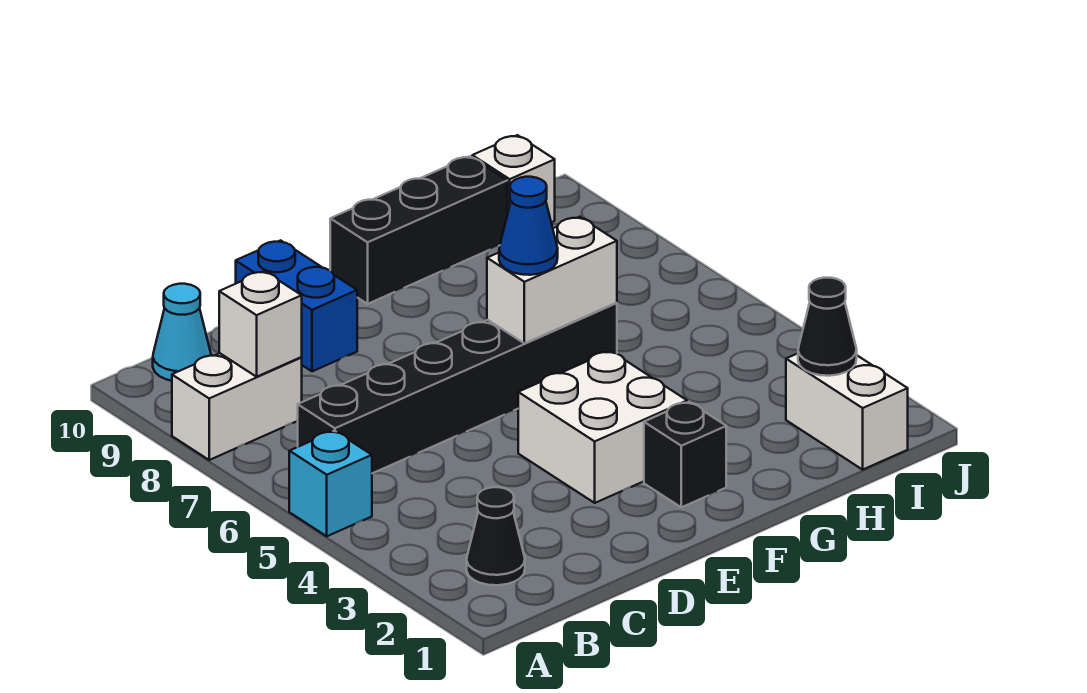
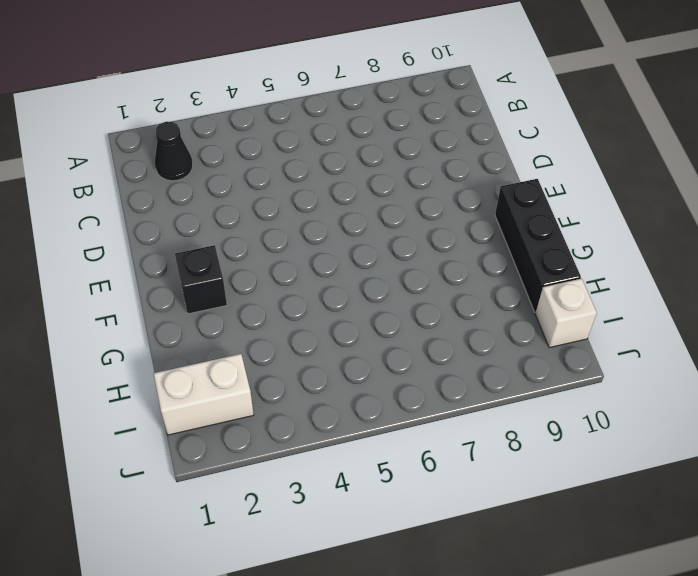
none -> cyan 1x1 brick [289,431,372,536]
none -> white 1x2 brick [172,353,302,460]
none -> black 1x6 brick [298,303,617,474]

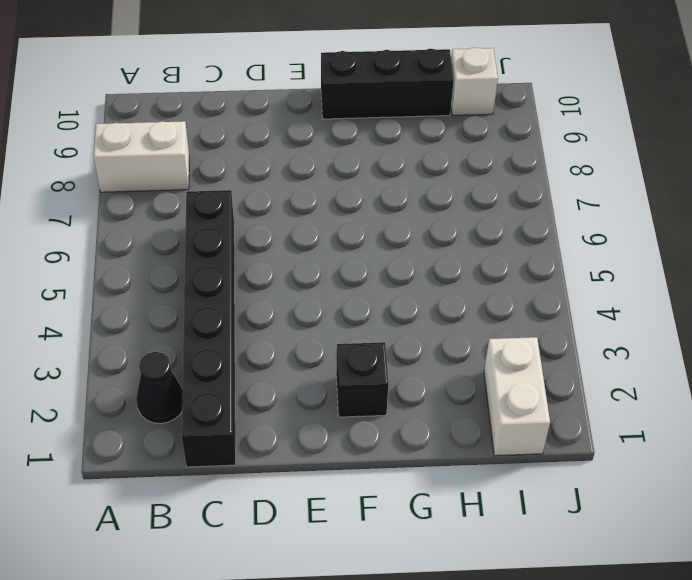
black 1x6 brick [182,190,236,467] -> black 1x6 brick turned to [298,303,617,474]
none -> cyan 1x1 brick [289,431,372,536]
none -> cyan 1x1 cone [153,284,211,381]
none -> blue 1x2 brick [236,240,357,371]

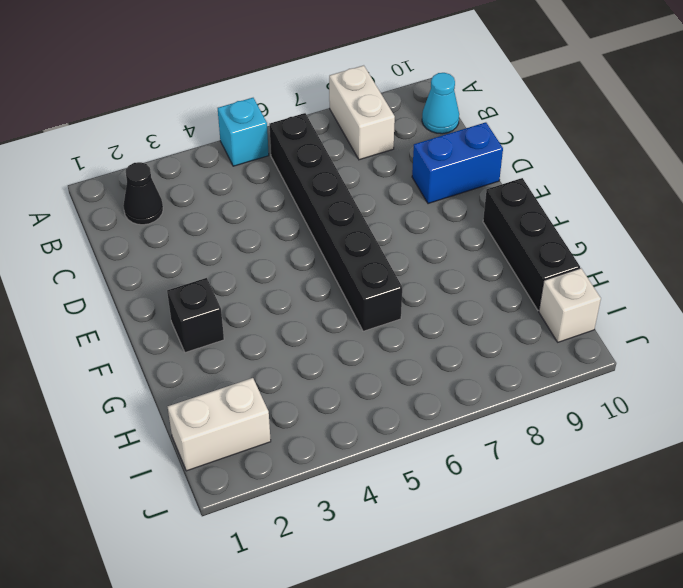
none -> white 2x2 brick [518,351,687,503]
none -> white 1x1 brick [219,271,302,377]
none -> white 1x2 brick [487,217,617,343]

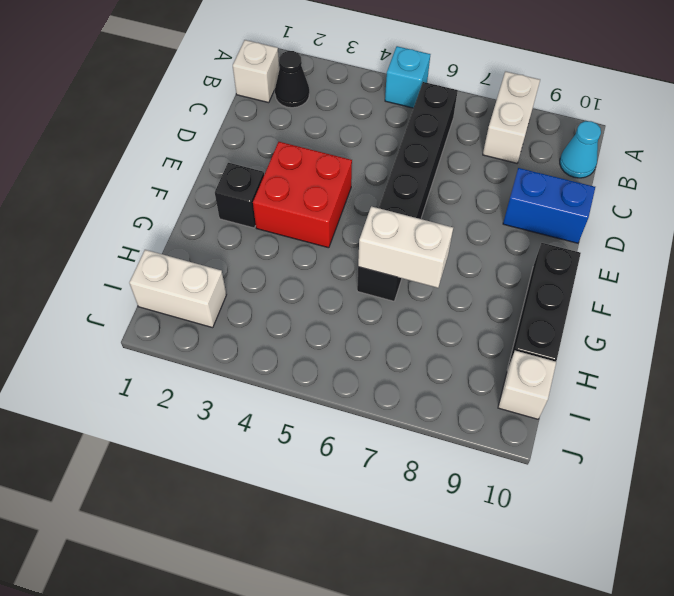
white 1x1 brick [233,40,279,103] -> white 1x1 brick moved to [219,271,302,377]
red 2x2 brick [253,142,352,248] -> white 2x2 brick [518,351,687,503]
white 1x2 brick [358,206,453,288] -> white 1x2 brick turned to [487,217,617,343]
none -> black 1x1 cone [798,278,857,376]
none -> blue 1x1 cone [499,177,558,275]

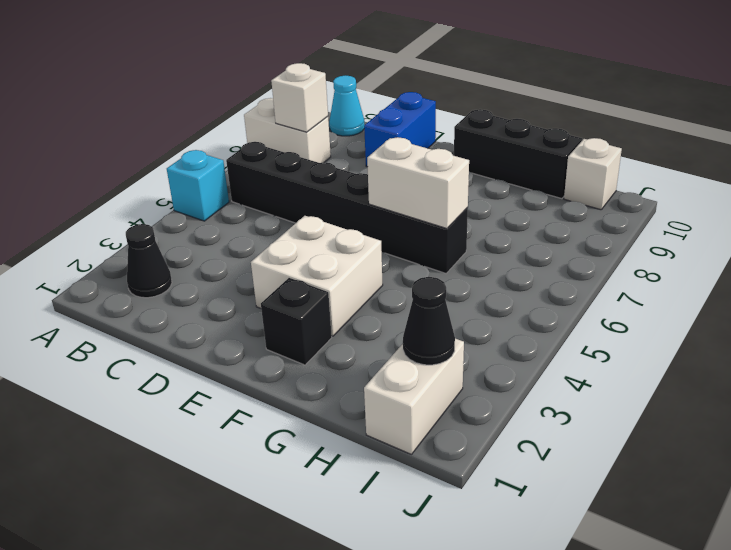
none -> blue 1x1 cone [499,177,558,275]

